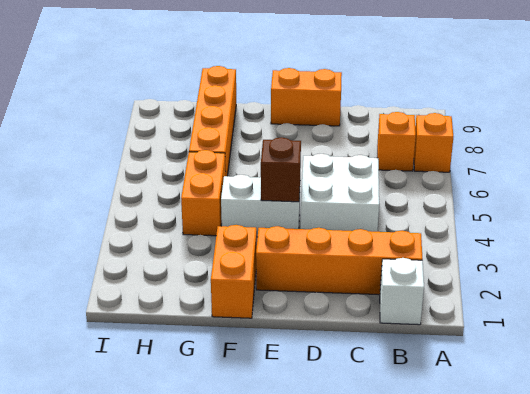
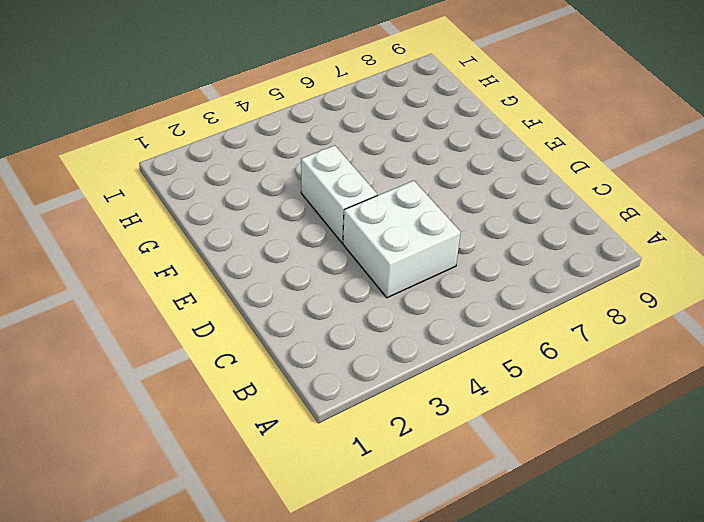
none -> orange 1x1 brick [414,113,453,172]
none -> white 1x1 brick [380,258,424,325]

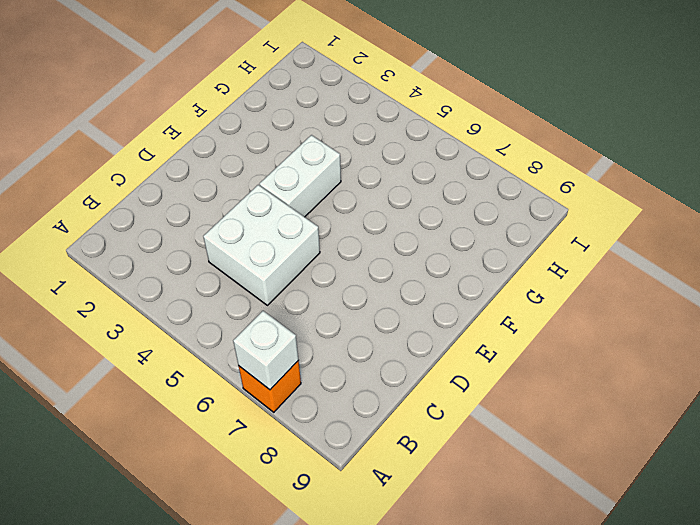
white 1x1 brick [233,311,298,390] -> white 1x1 brick moved to [380,258,424,325]
none -> orange 1x4 brick [256,226,423,295]
none -> orange 1x1 brick [377,112,416,171]

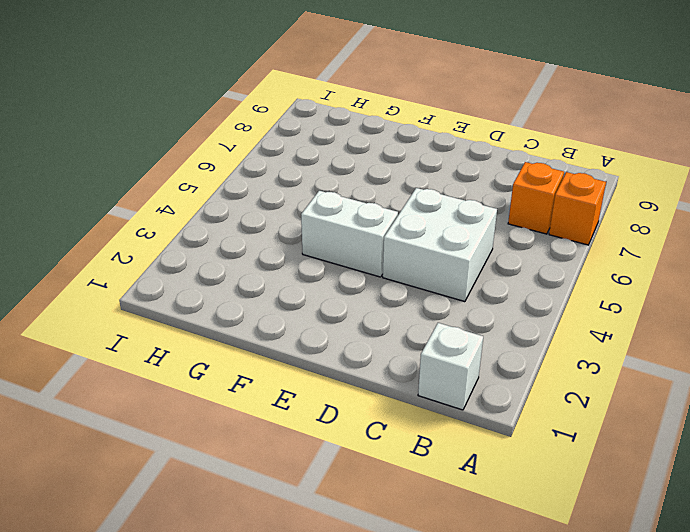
none -> orange 1x4 brick [256,226,423,295]
none -> orange 1x2 brick [271,68,342,126]

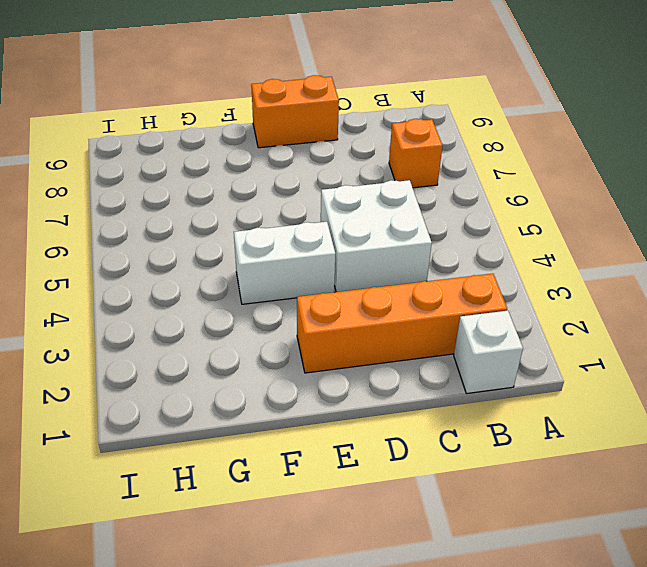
none -> orange 1x1 brick [414,113,453,172]
none -> orange 1x2 brick [211,225,257,318]

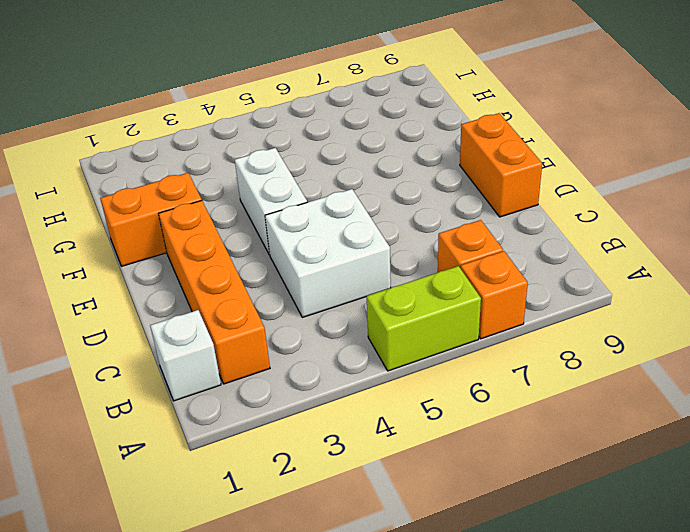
lime 1x2 brick [366,266,481,371] -> none
none -> orange 1x2 brick [181,150,226,236]
none -> orange 1x4 brick [189,66,236,176]

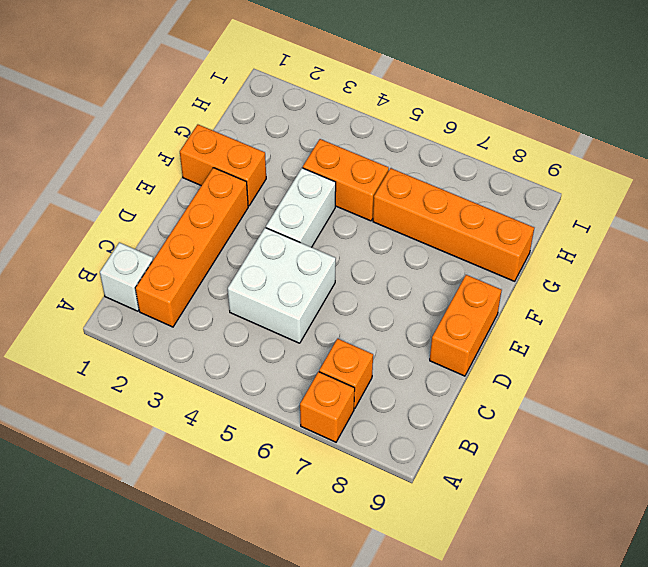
none -> brown 1x1 brick [261,137,301,202]

